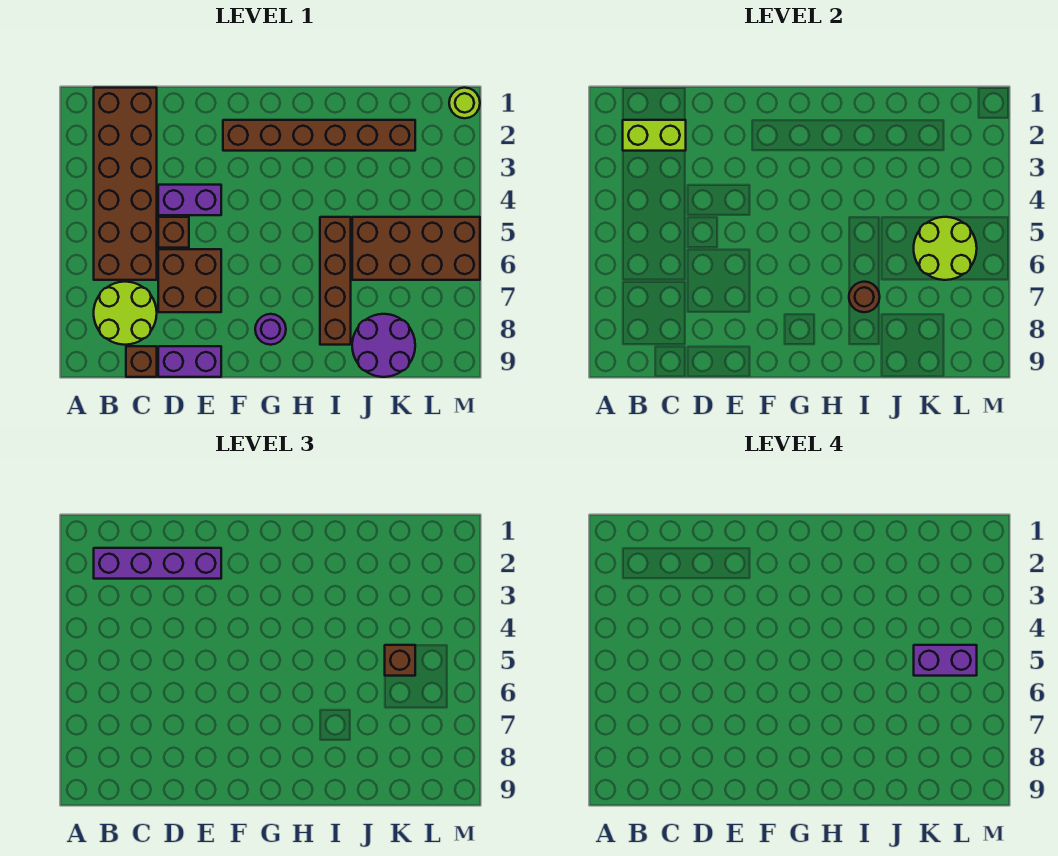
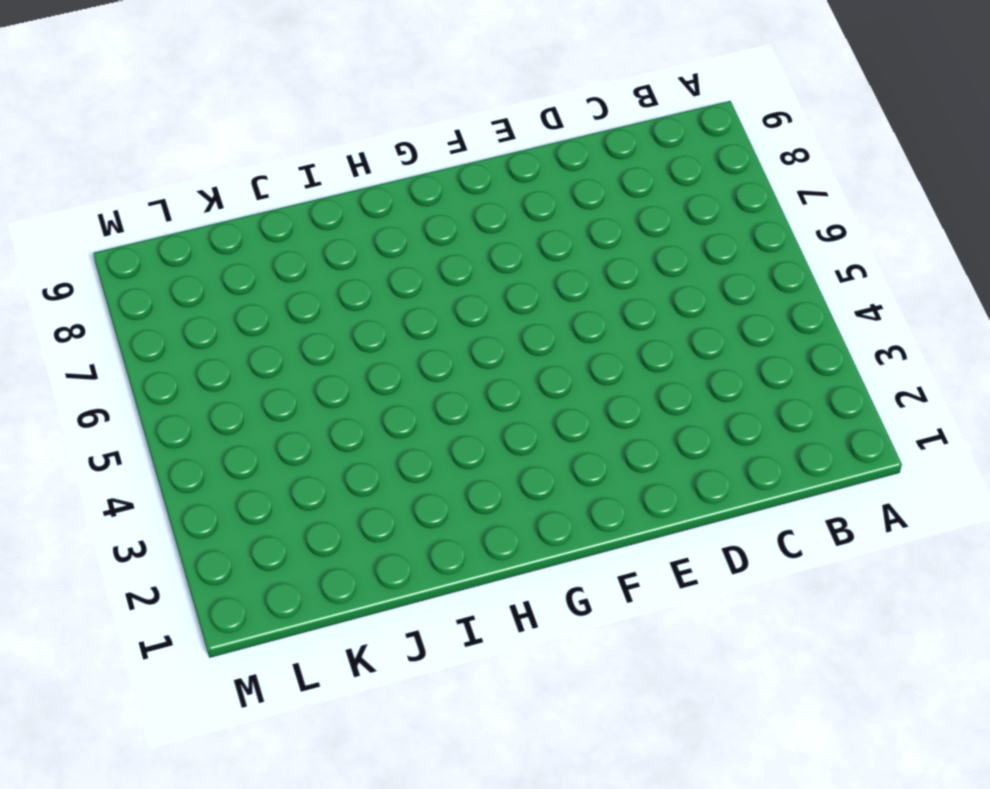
none -> brown 2x6 brick [94,88,157,280]
none -> lime 2x2 round brick [94,282,157,345]
none -> brown 1x1 brick [126,346,157,377]

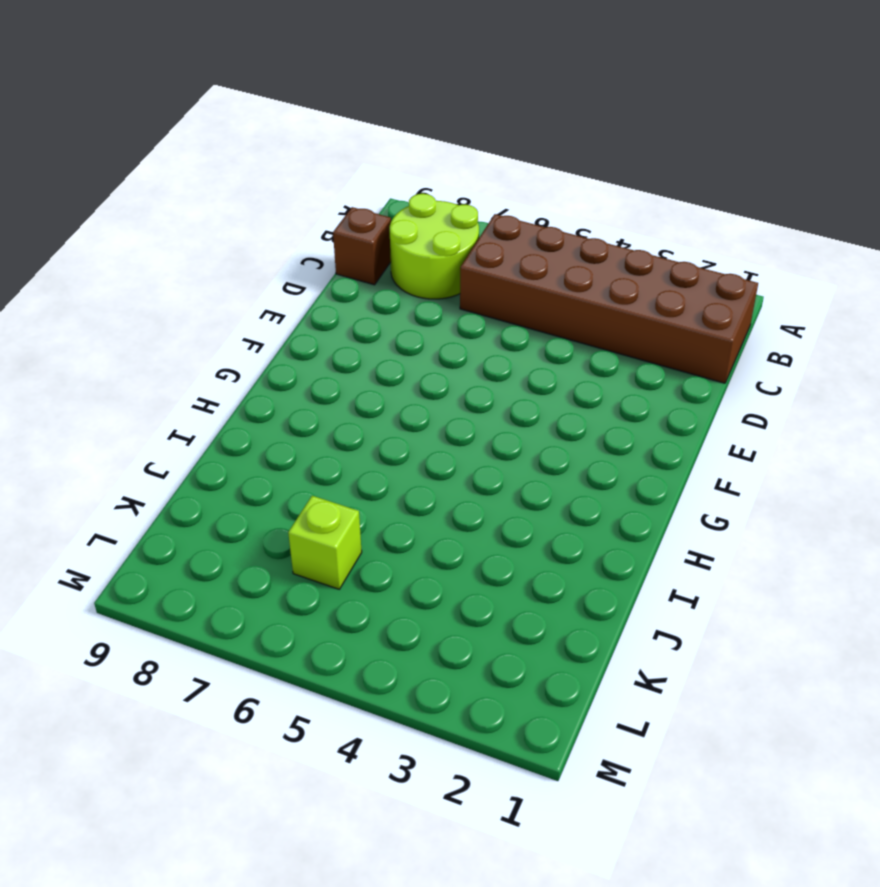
lime 1x1 brick [288,496,362,589] -> brown 2x4 brick [352,217,480,280]
none -> purple 1x2 brick [158,185,221,215]
none -> brown 1x1 brick [158,217,189,248]
none -> brown 2x2 brick [158,249,221,312]

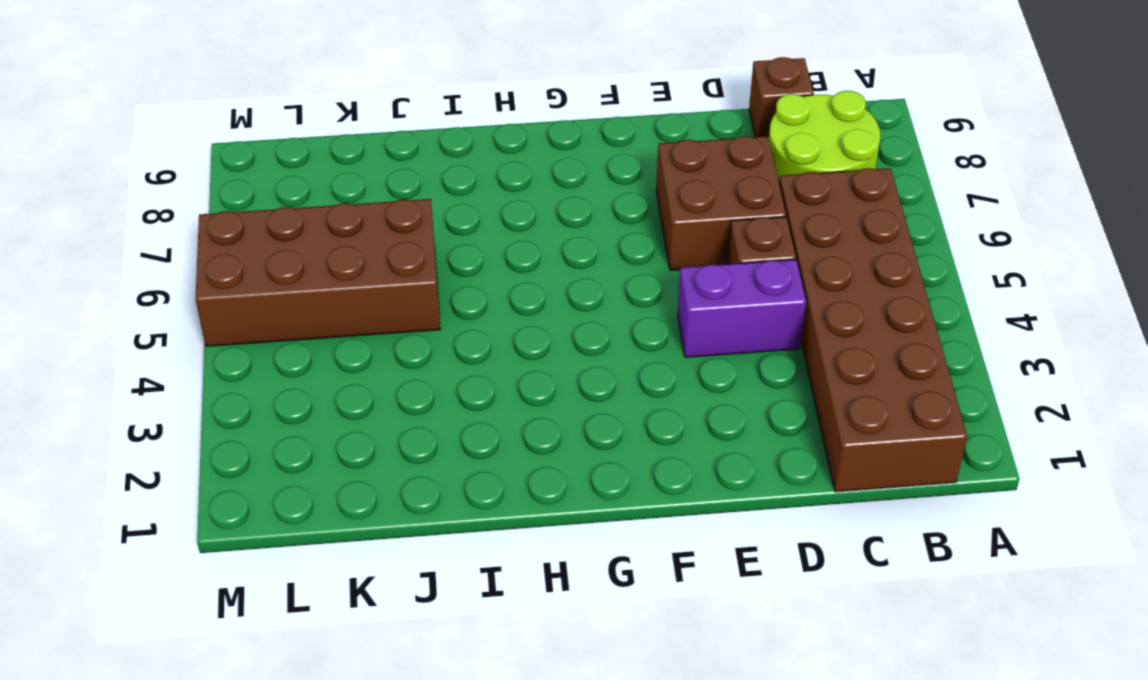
none -> purple 1x2 brick [158,346,221,377]
none -> brown 1x6 brick [223,120,415,151]
none -> purple 1x1 round brick [255,314,286,345]

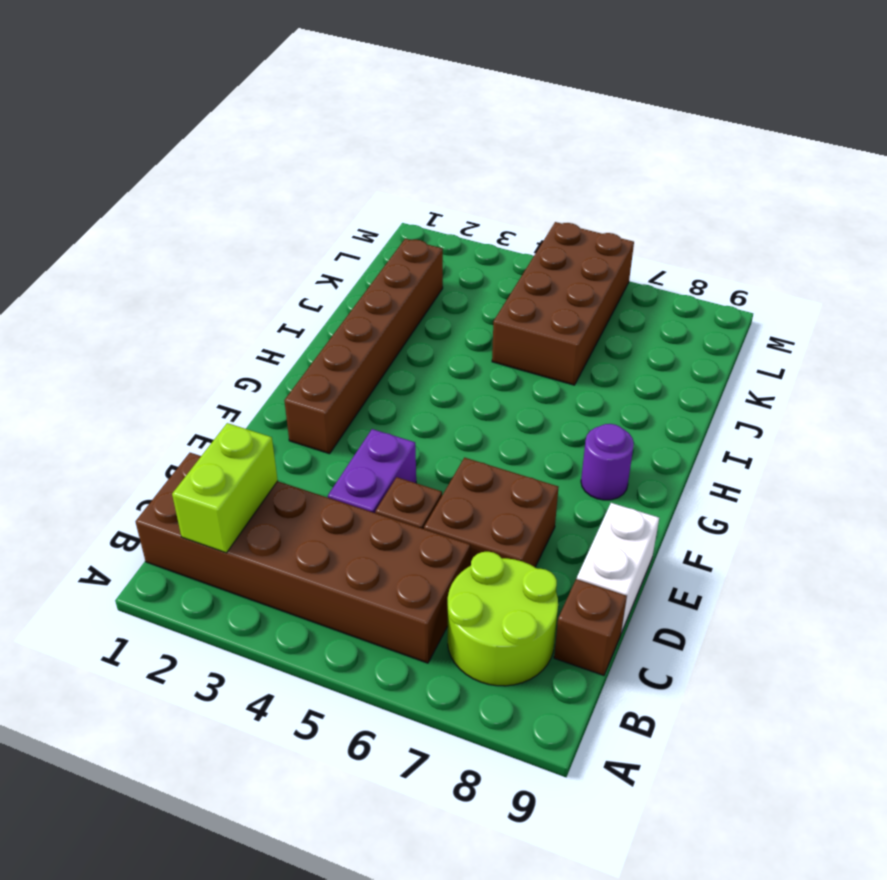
white 1x2 brick [577,503,659,633] -> purple 1x2 brick [158,346,221,377]
none -> brown 1x4 brick [320,217,351,345]
none -> purple 2x2 round brick [352,314,415,377]
none -> lime 1x1 round brick [449,88,480,118]

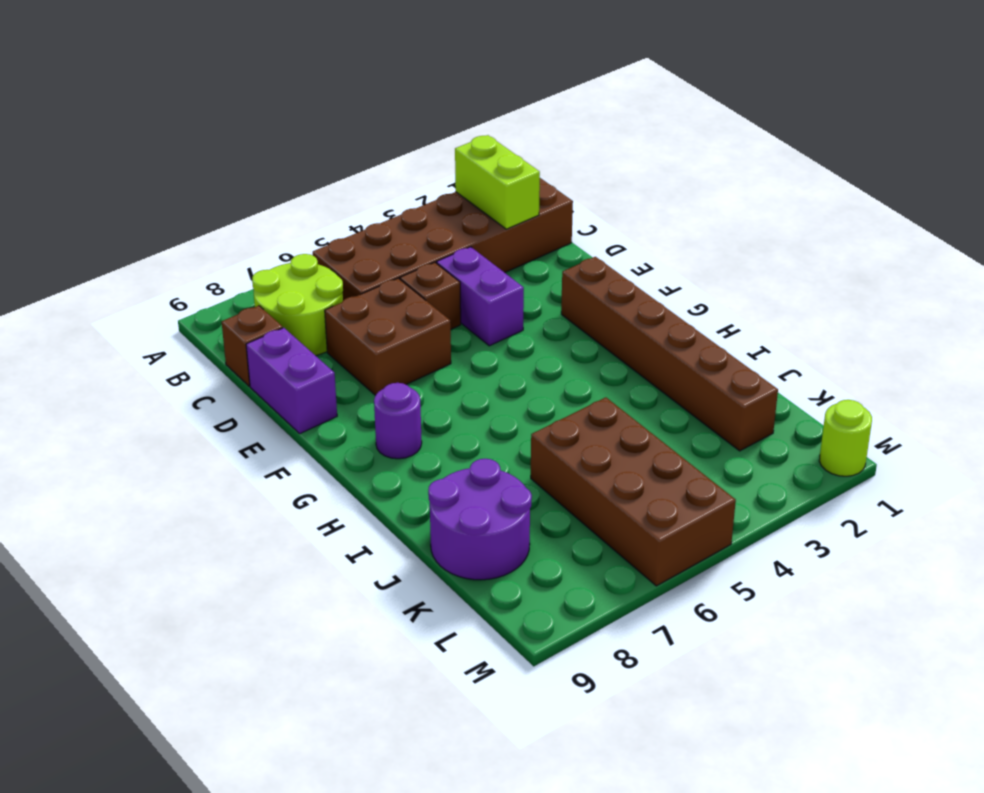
none -> brown 1x4 brick [320,217,351,345]
none -> brown 1x1 round brick [849,282,880,312]
none -> lime 2x2 round brick [914,217,977,280]

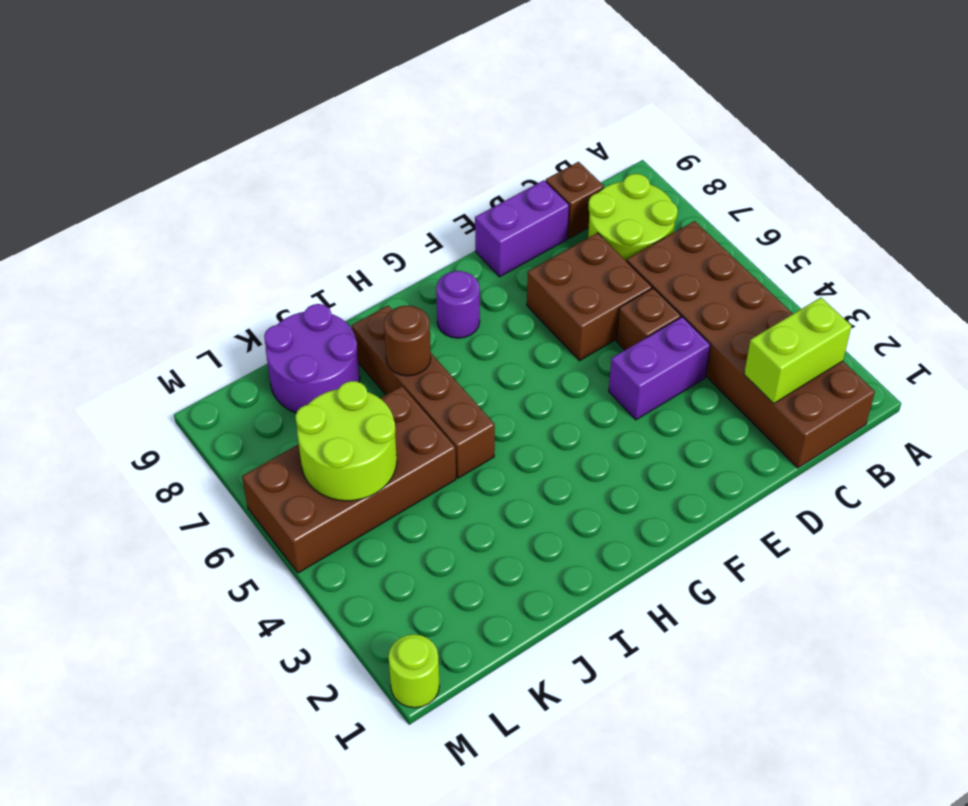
none -> brown 1x6 brick [223,120,415,151]
none -> purple 1x4 brick [94,548,221,579]
none -> brown 1x1 brick [385,645,415,676]

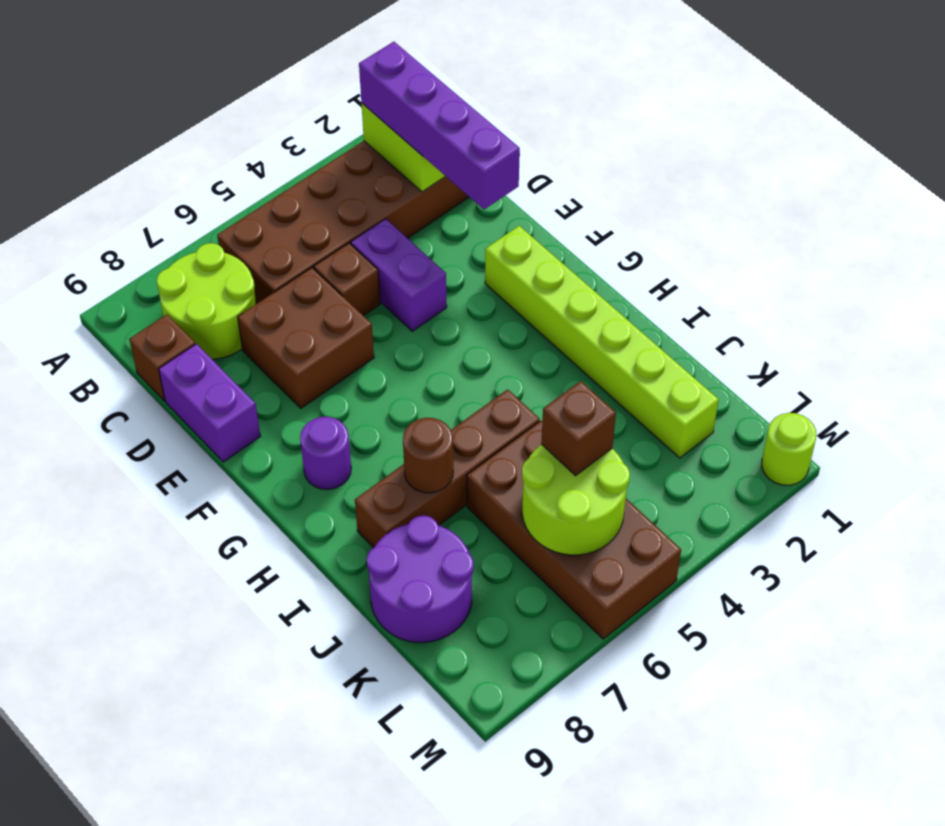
lime 1x6 brick [485,226,719,458] -> brown 1x6 brick [223,120,415,151]
none -> purple 1x2 brick [914,645,977,676]

